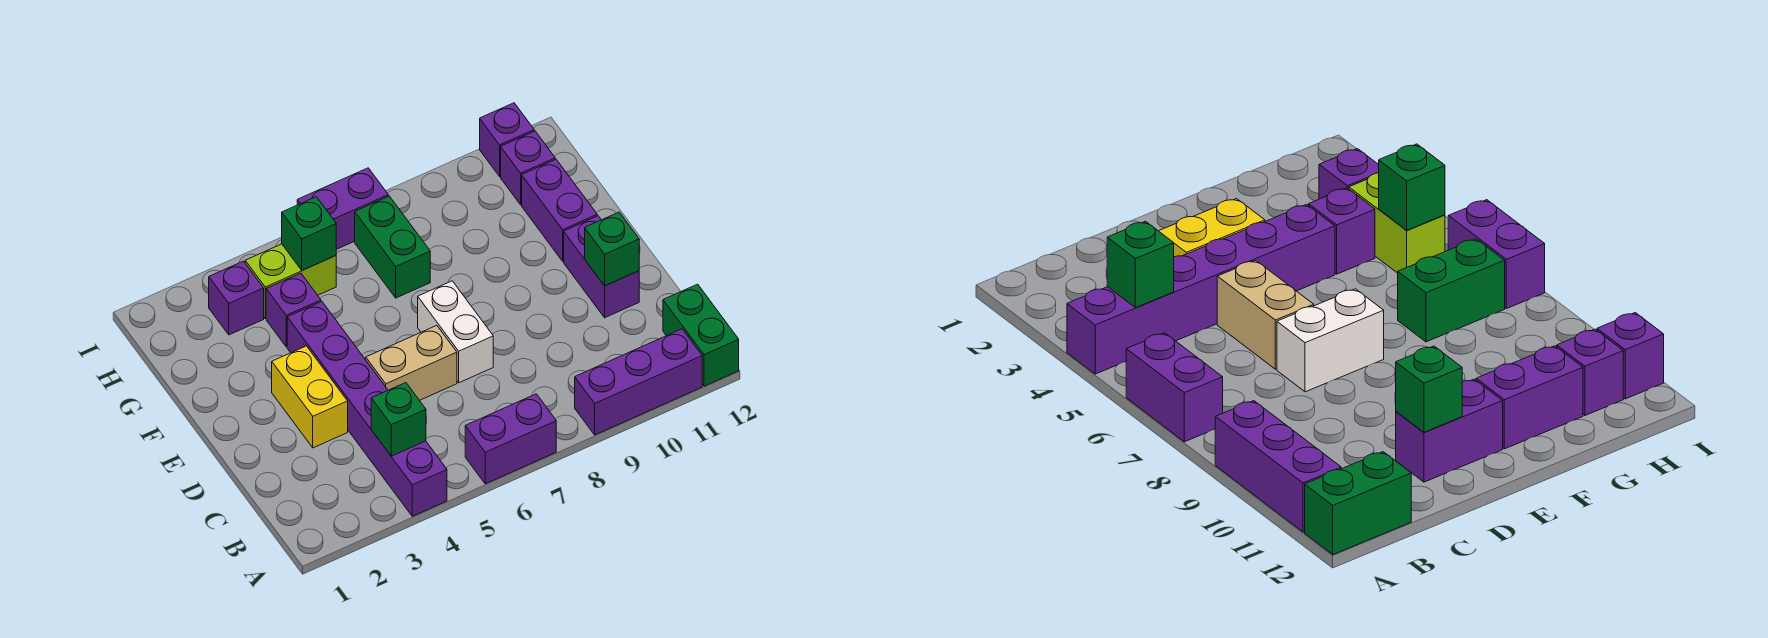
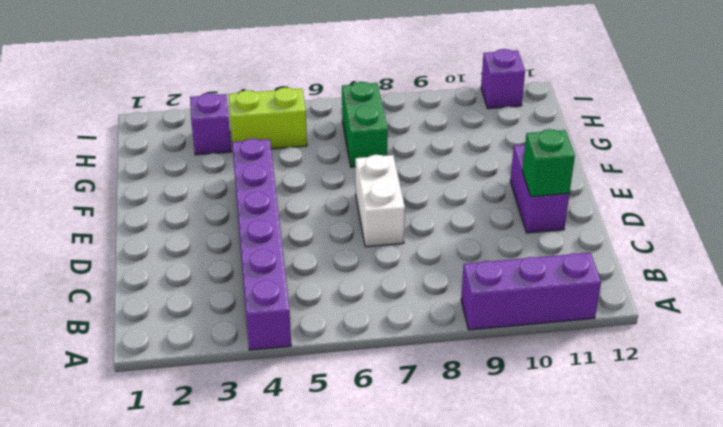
none -> purple 1x2 brick [465,394,556,484]
none -> green 1x2 brick [663,284,739,386]
none -> yellow 1x2 brick [272,346,348,448]

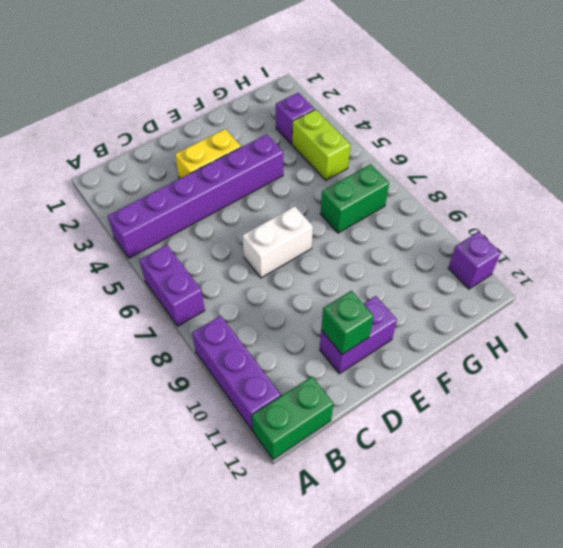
none -> tan 1x2 brick [366,325,457,400]
none -> purple 1x2 brick [522,159,597,261]
none -> purple 1x1 brick [266,273,321,347]

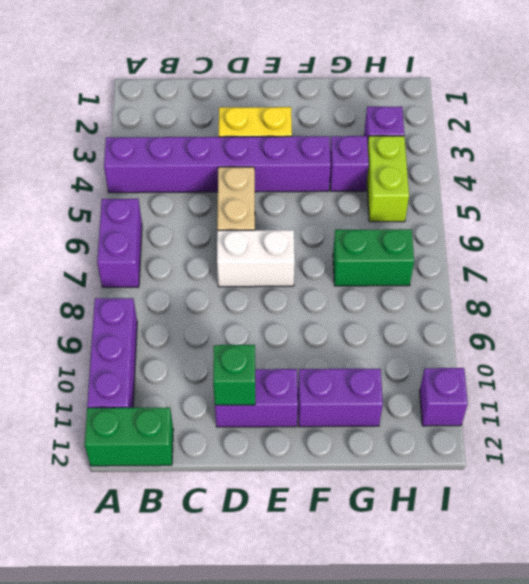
none -> purple 1x1 brick [501,131,555,205]
none -> purple 1x2 brick [297,168,388,249]
none -> green 1x1 brick [371,383,426,456]

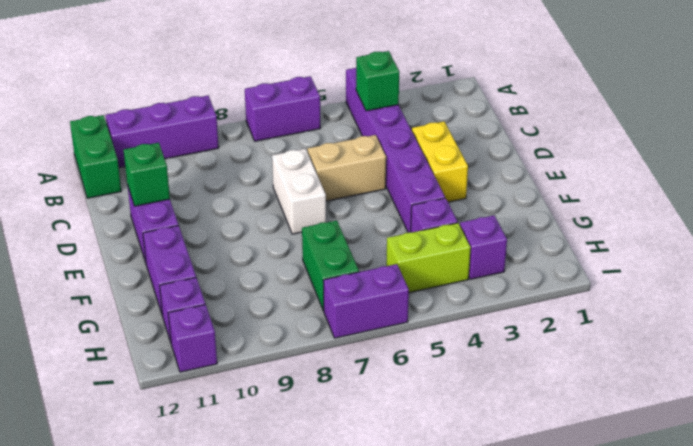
none -> green 1x1 brick [282,197,336,270]

